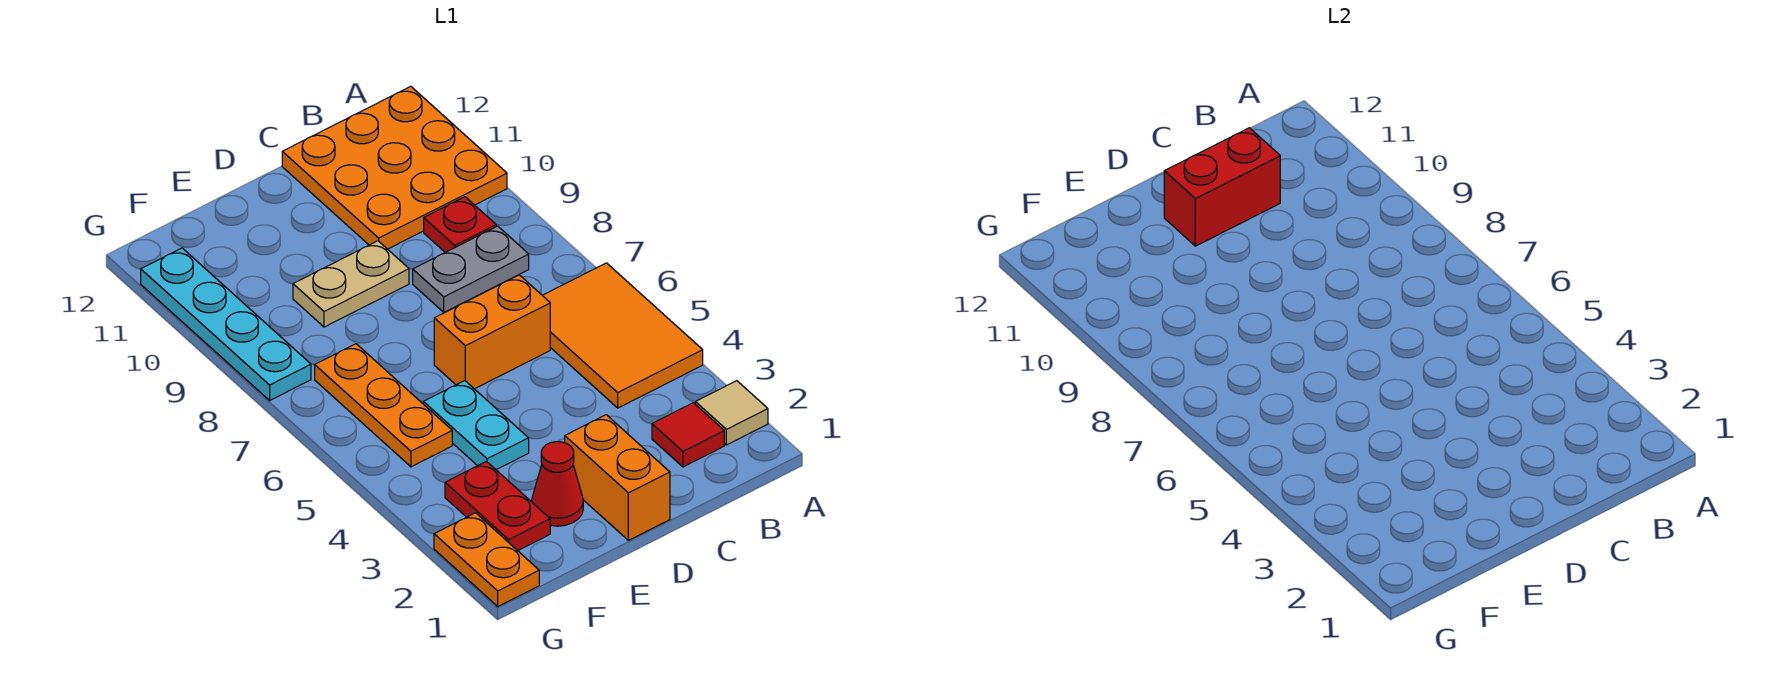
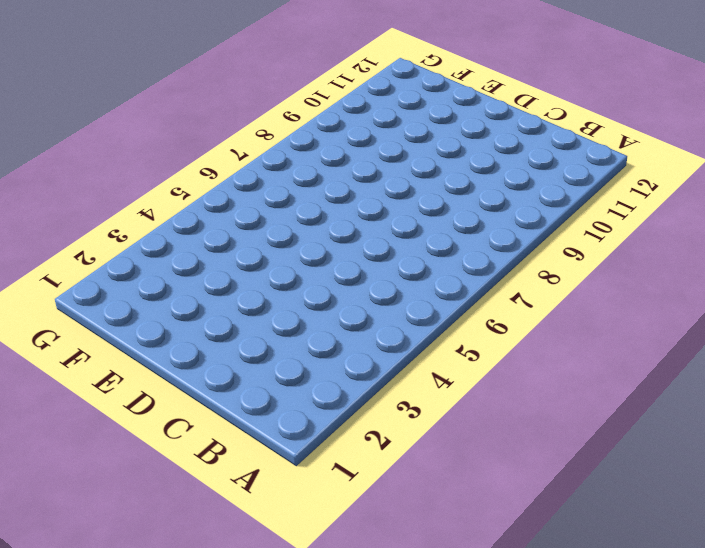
none -> tan 1x1 tile [695,381,768,445]
none -> orange 2x3 tile [542,263,703,408]
none -> orange 3x3 plate [282,86,507,249]

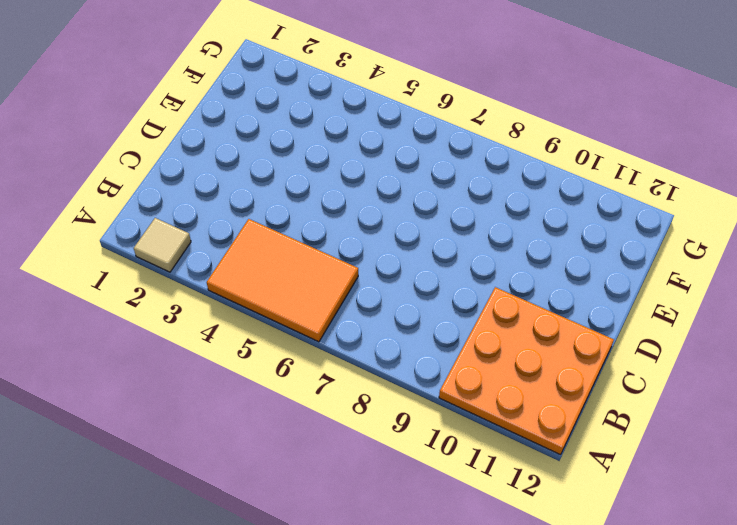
none -> red 1x1 tile [652,403,724,467]
none -> grey 1x2 plate [413,226,529,312]
none -> red 1x1 plate [424,197,496,252]

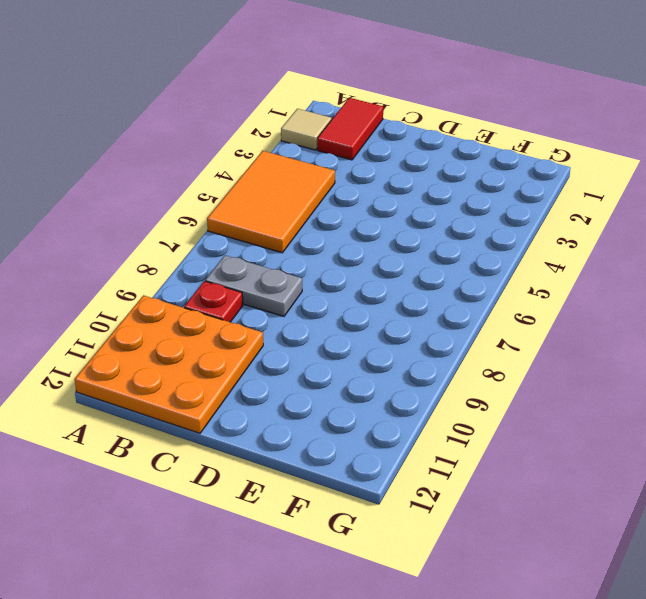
red 1x2 tile [317,98,383,160] -> red 1x1 tile [652,403,724,467]
none -> orange 1x2 brick [434,275,550,389]
none -> orange 1x2 brick [565,415,670,540]
none -> tan 1x2 plate [293,241,409,327]

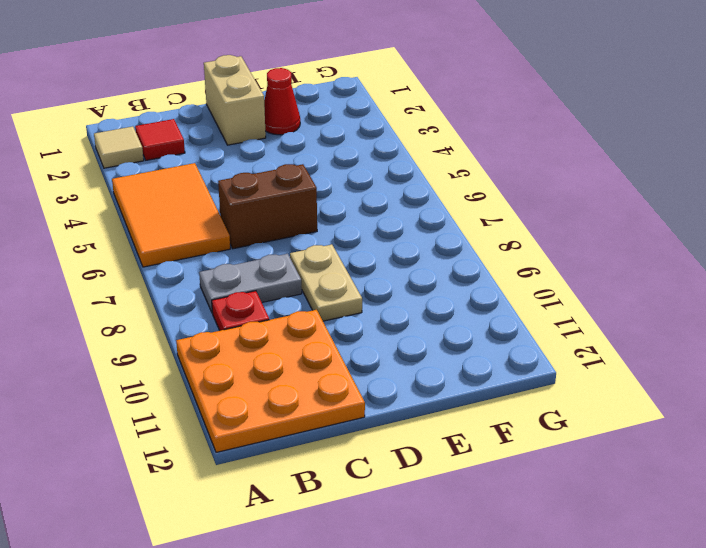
brown 1x2 brick [218,164,317,249] -> orange 1x2 brick [434,275,550,389]
tan 1x2 brick [204,55,266,145] -> orange 1x2 brick [565,415,670,540]
tan 1x2 plate [290,244,362,321] -> tan 1x2 plate turned to [293,241,409,327]
none -> cyan 1x2 plate [423,381,529,470]
none -> red 1x2 plate [445,461,550,551]
none -> orange 1x3 plate [315,344,452,467]

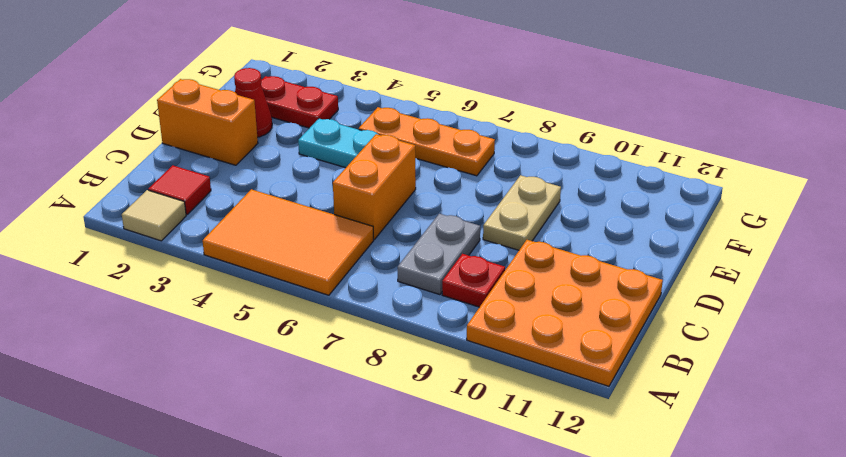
none -> orange 1x2 plate [434,513,539,606]
none -> cyan 1x4 plate [141,248,311,400]
none -> red 1x2 brick [1164,128,1280,246]

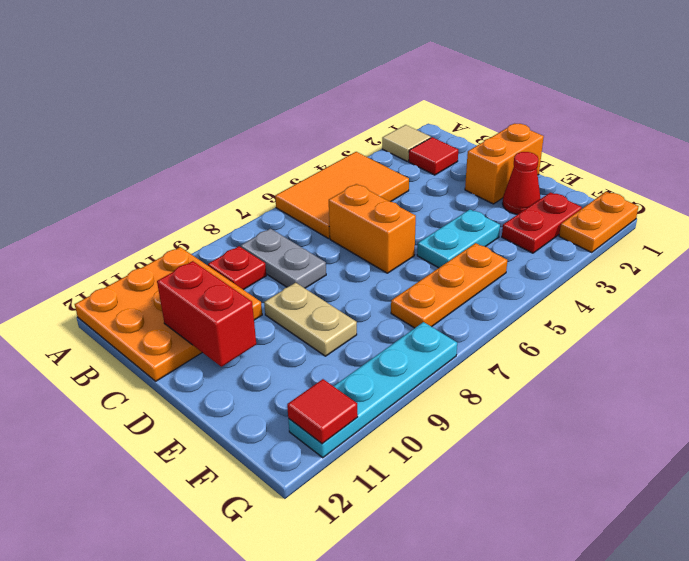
red 1x1 tile [287,379,358,444] -> none

